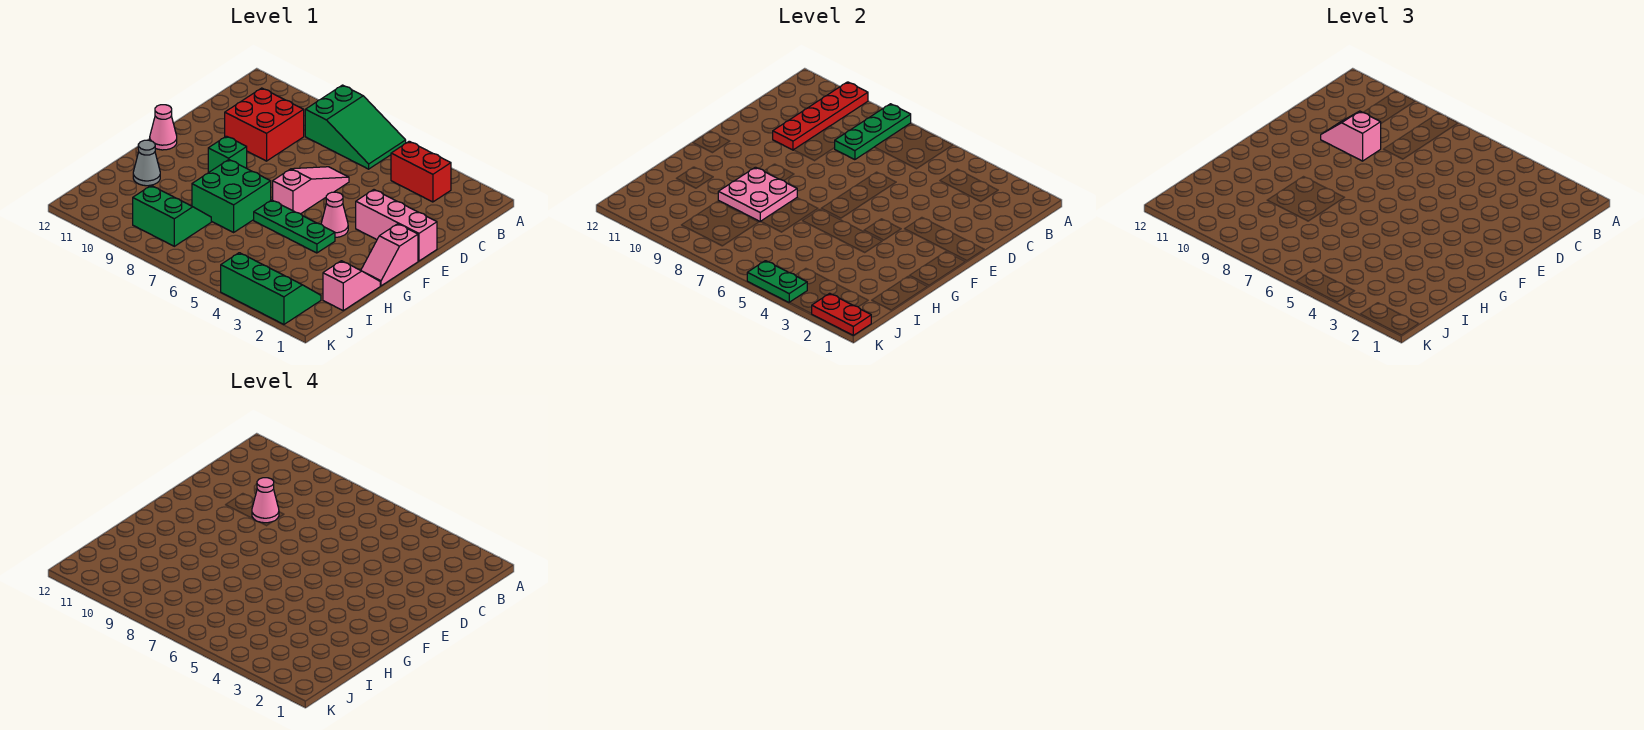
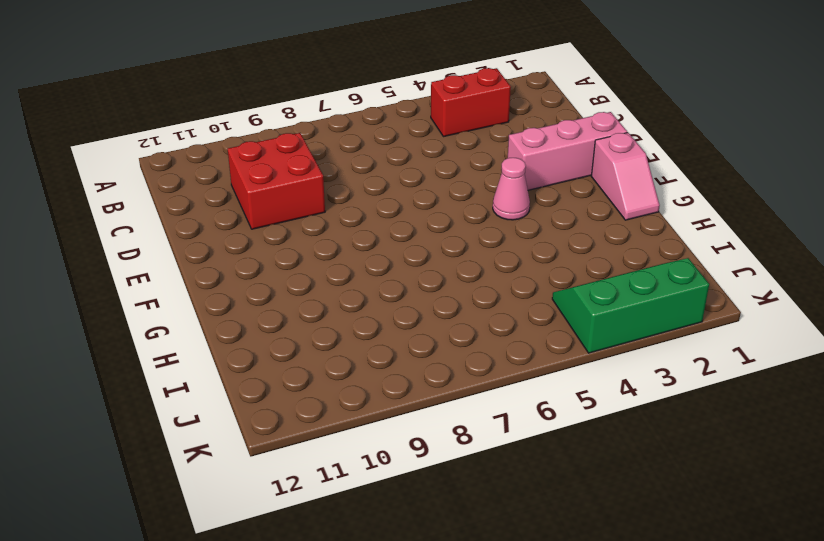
none -> green 2x3 slope [305,85,406,169]
none -> pink 1x3 slope [273,167,349,214]
none -> green 1x1 brick [208,136,247,173]

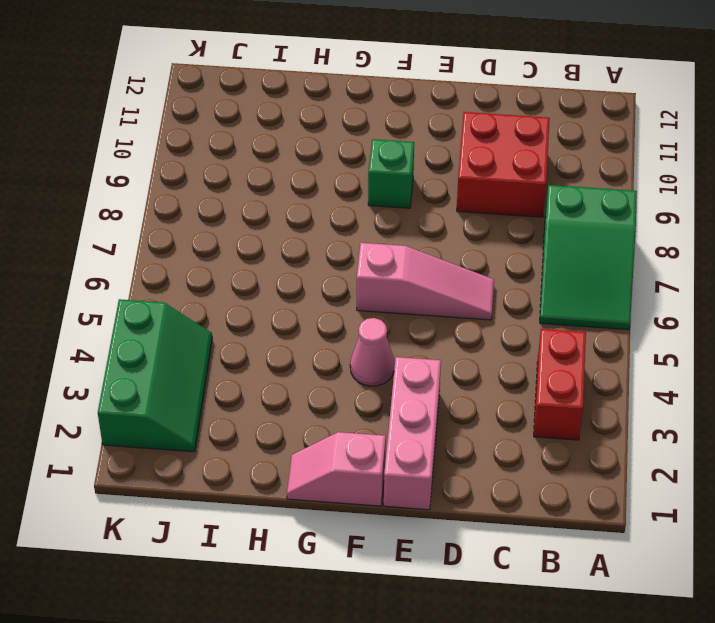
none -> pink 1x1 cone [150,105,177,150]
none -> green 1x3 plate [254,200,335,253]
none -> green 2x2 brick [192,160,271,232]

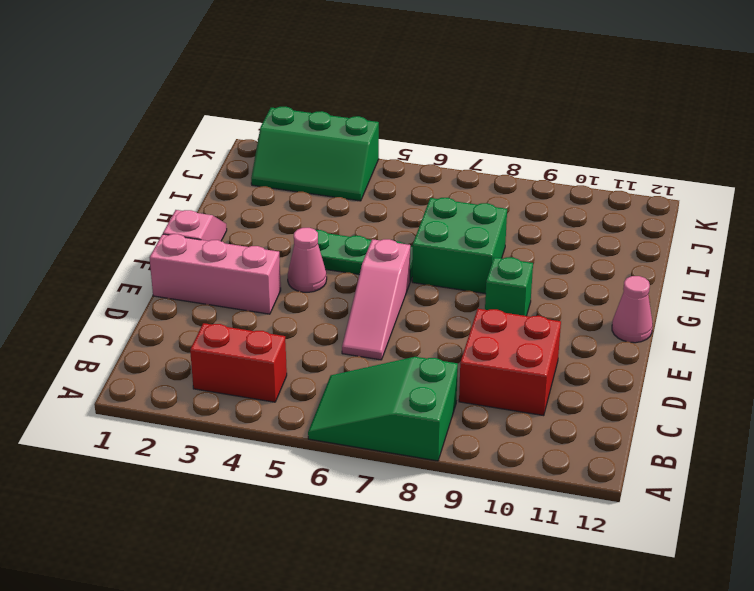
none -> pink 1x2 slope [323,261,380,310]
none -> grey 1x1 cone [133,140,160,186]
none -> green 2x2 slope [133,186,211,246]

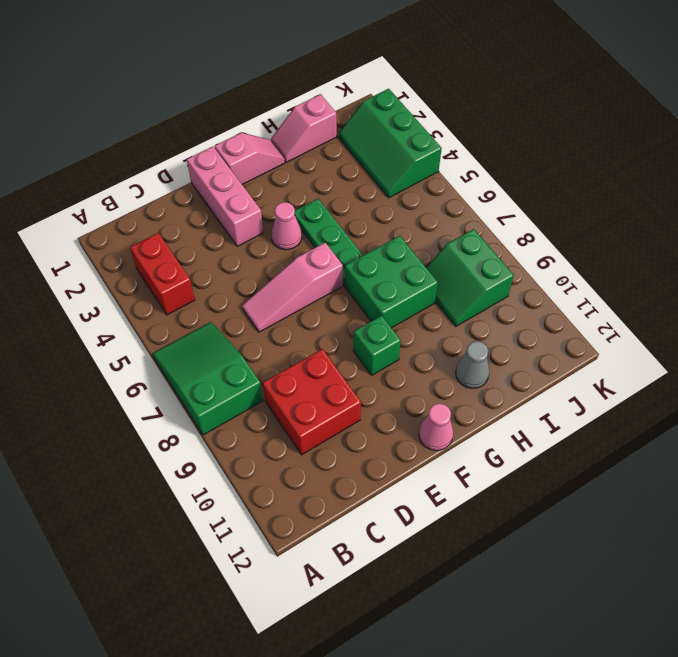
none -> green 1x3 plate [835,104,911,160]
none -> red 1x4 plate [773,82,868,150]
none -> pink 2x2 plate [718,167,797,222]

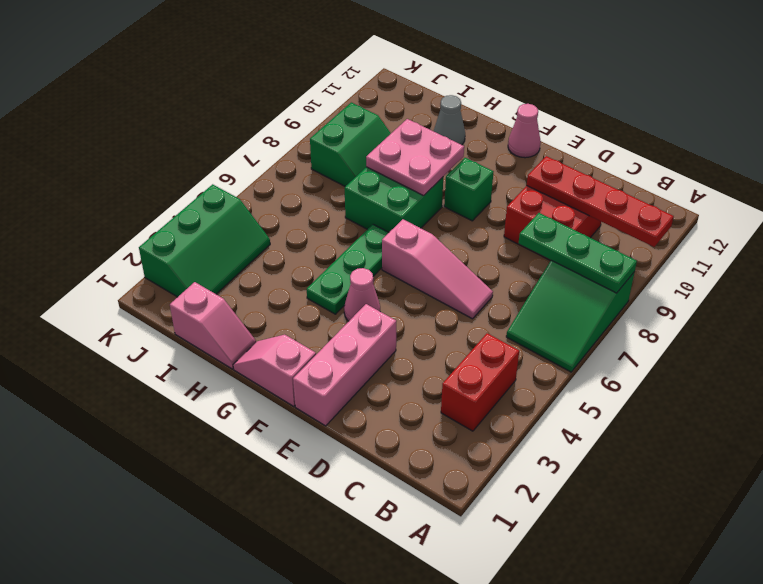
none -> red 1x2 plate [812,293,871,335]
none -> green 1x2 plate [747,261,807,302]
none -> pink 1x2 slope [1321,111,1381,161]

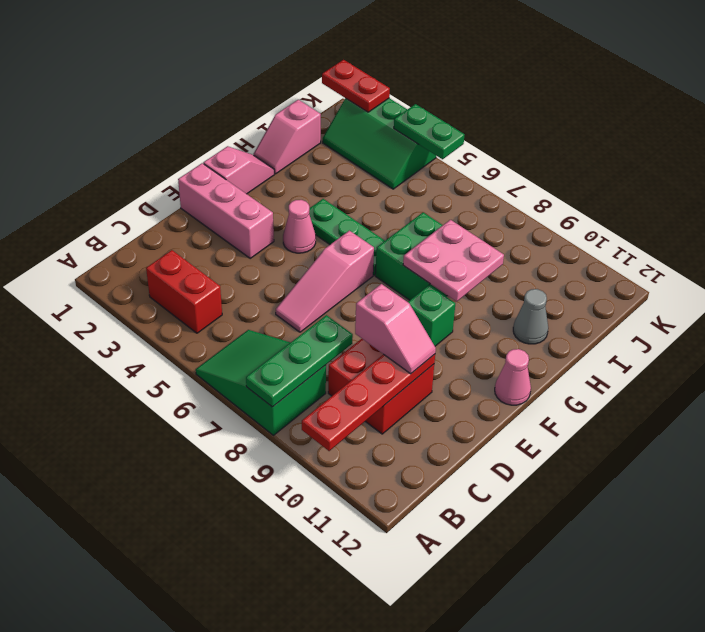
none -> green 2x2 slope [133,186,211,246]
none -> pink 1x1 cone [252,478,279,523]

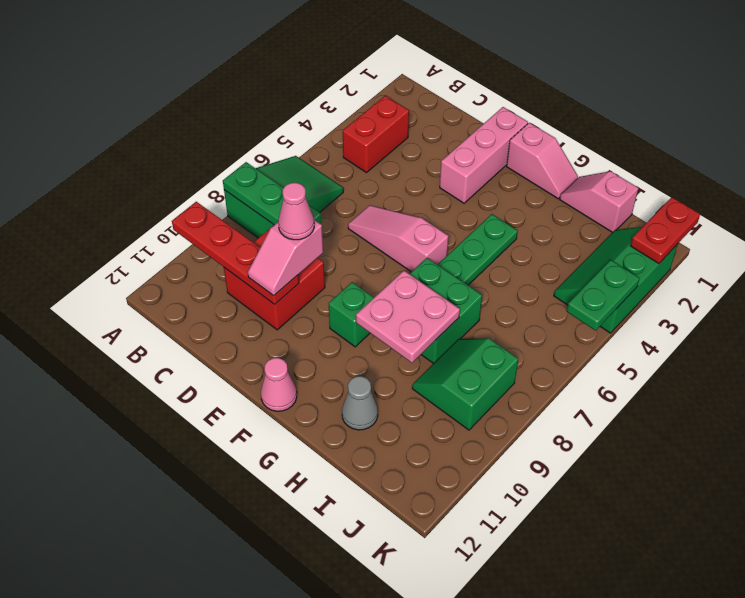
none -> pink 1x1 cone [321,192,348,237]

